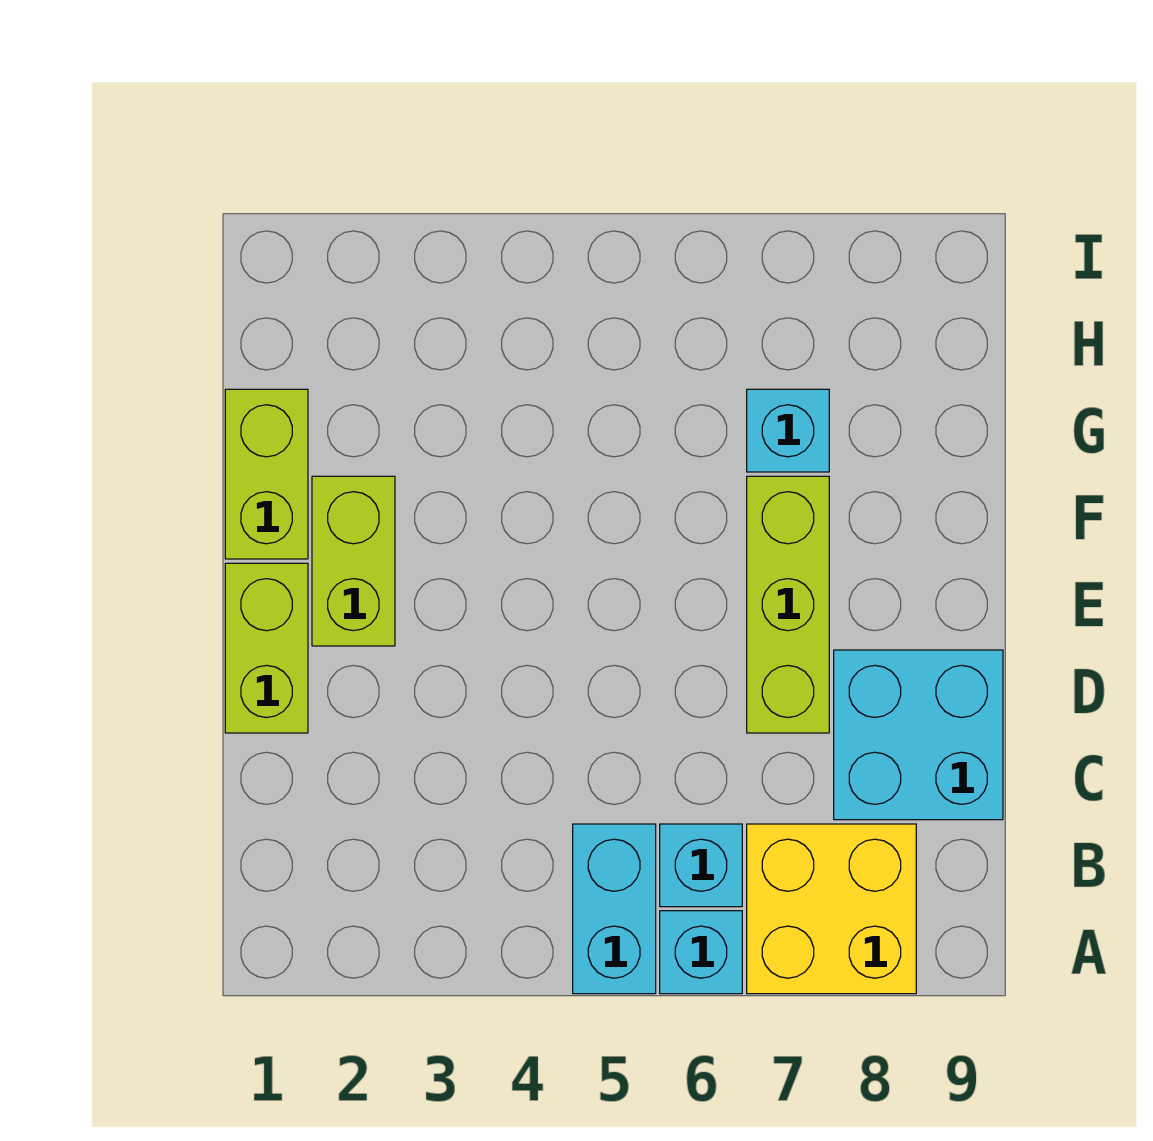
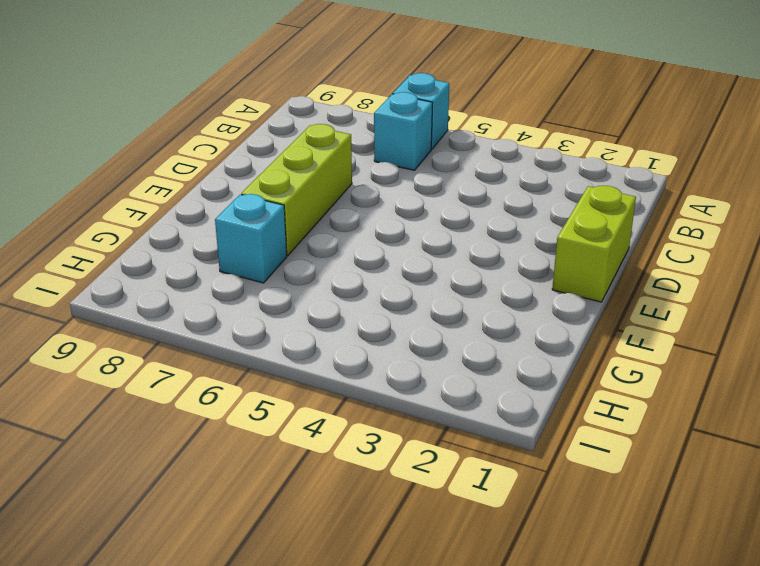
none -> cyan 1x2 brick [573,824,656,994]
none -> yellow 2x2 brick [747,824,916,994]

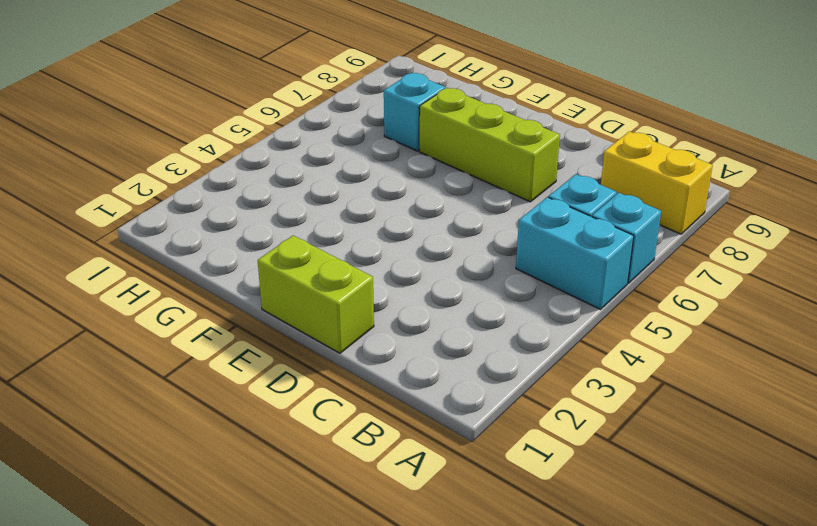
yellow 1x2 brick [601,131,713,234] -> yellow 2x2 brick [747,824,916,994]
none -> cyan 2x2 brick [834,650,1003,820]
none -> lime 1x2 brick [312,476,395,646]

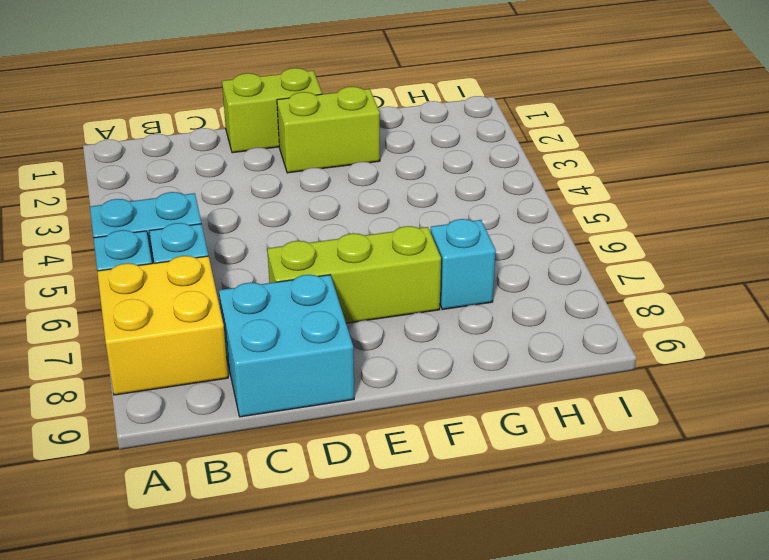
none -> lime 1x2 brick [225,389,308,559]

